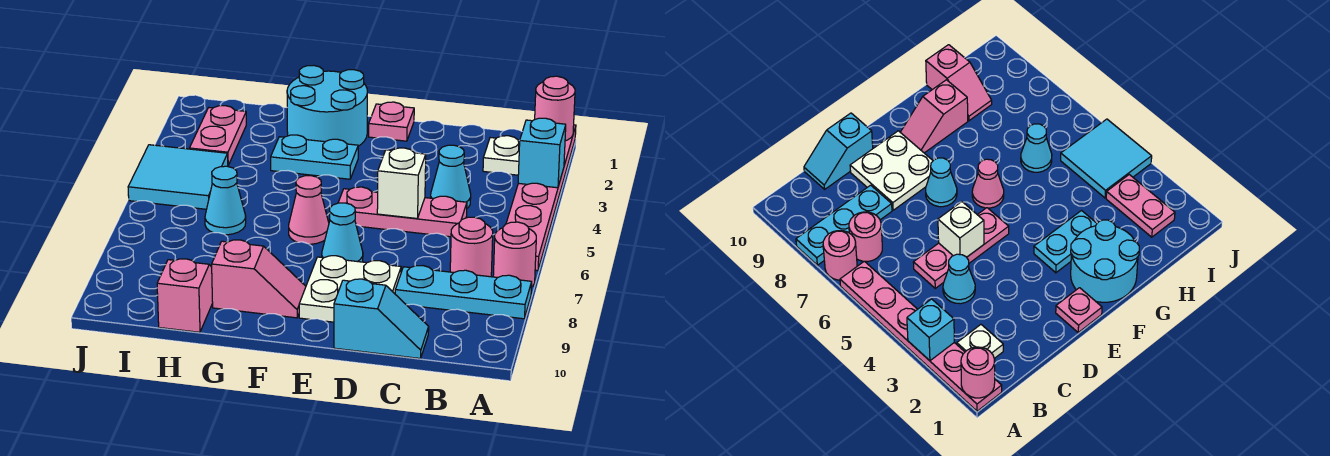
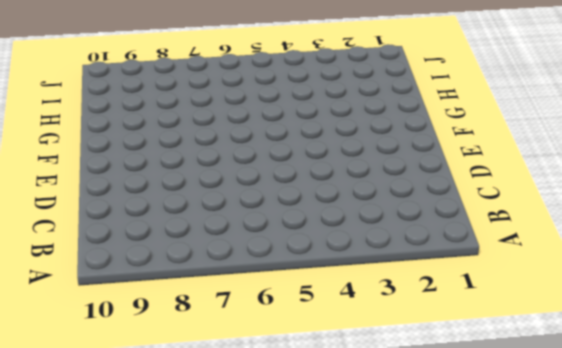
none -> pink 1x6 plate [506,125,576,271]
none -> pink 1x1 round brick [493,222,536,287]
none -> cyan 1x3 plate [395,266,532,319]

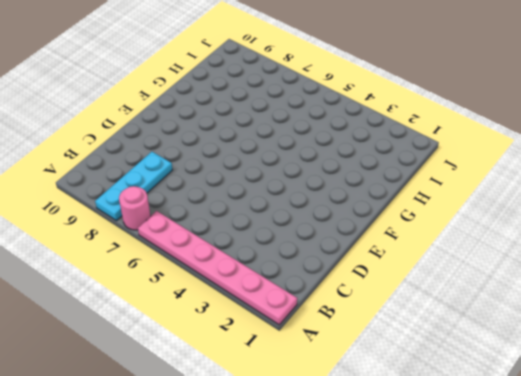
none -> white 1x1 plate [483,136,520,175]
none -> pink 1x1 round brick [450,217,493,277]
none -> cyan 1x1 cone [431,145,471,208]

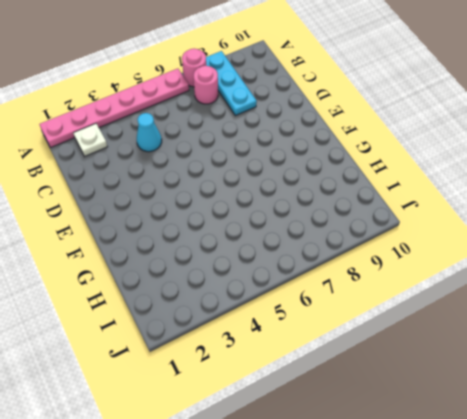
none -> pink 1x3 plate [338,187,467,237]
none -> cyan 1x2 slope [334,279,429,358]
none -> white 2x2 plate [299,256,401,322]

